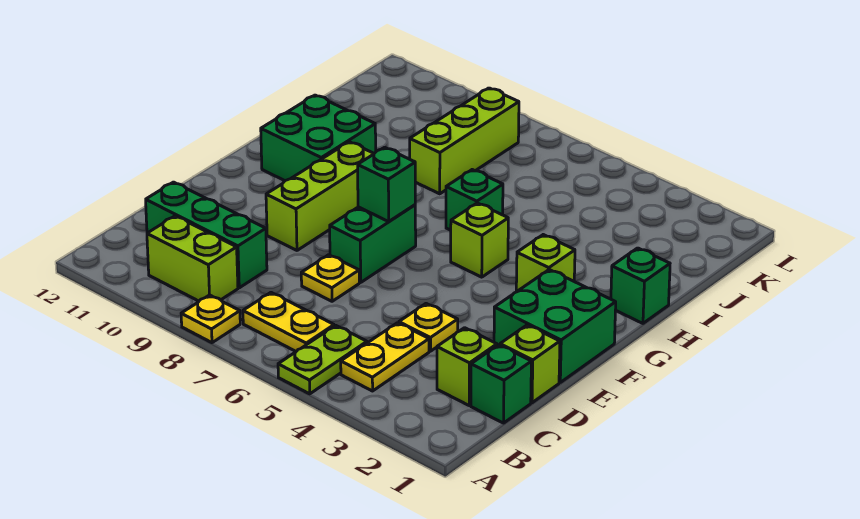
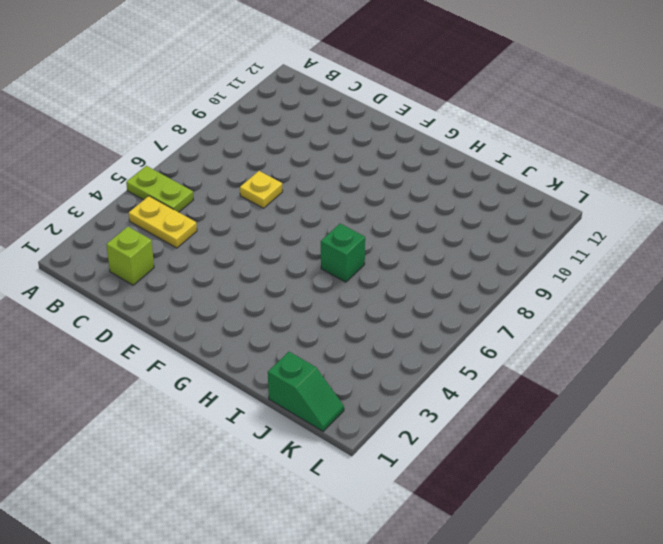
green 1x2 slope [268,352,344,431] -> none
none -> yellow 1x1 plate [181,295,240,343]
none -> yellow 1x2 plate [243,293,334,351]
none -> lime 1x2 brick [147,216,238,301]

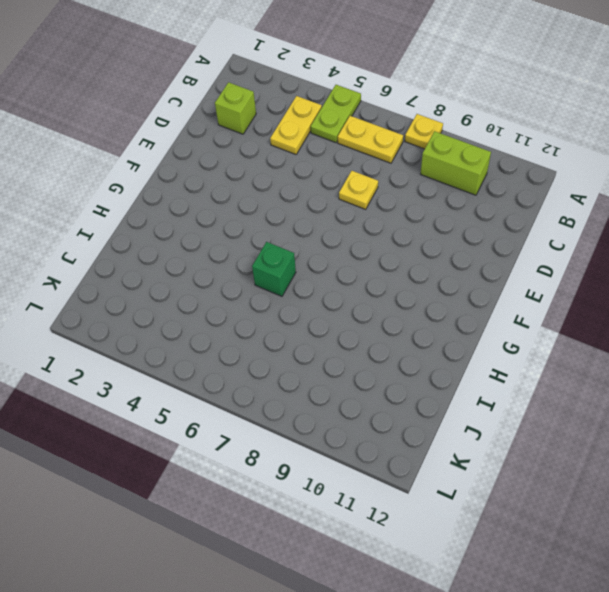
none -> green 1x1 brick [471,345,531,423]
none -> green 1x3 brick [146,182,267,288]
none -> lime 1x1 brick [500,325,560,403]

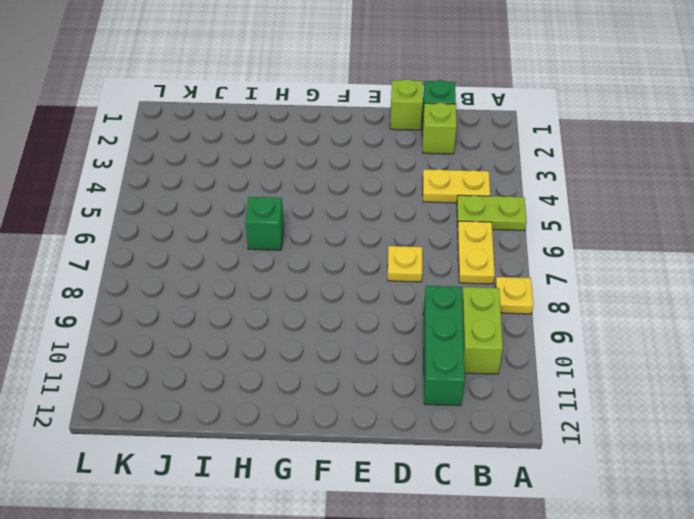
none -> yellow 1x1 plate [399,304,458,351]
none -> green 2x2 brick [494,270,616,382]
none -> green 1x2 brick [330,205,416,282]

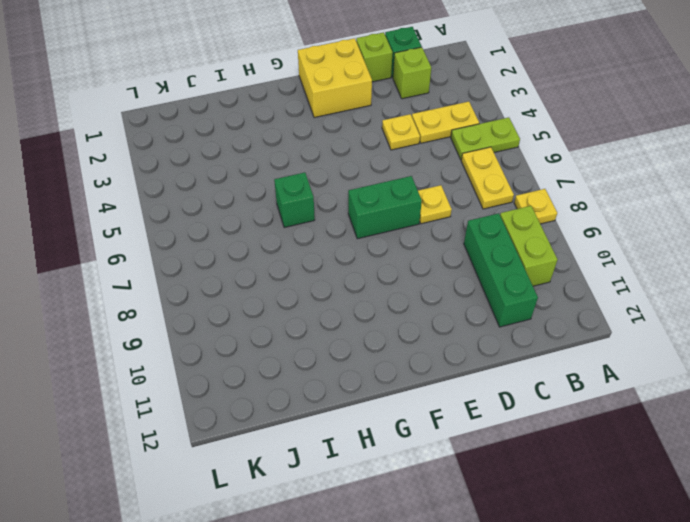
yellow 2x2 brick [298,38,372,118] -> green 2x2 brick [494,270,616,382]
none -> lime 1x3 brick [266,142,374,250]
none -> lime 1x1 brick [516,235,575,292]
none -> lime 1x1 brick [451,203,508,277]

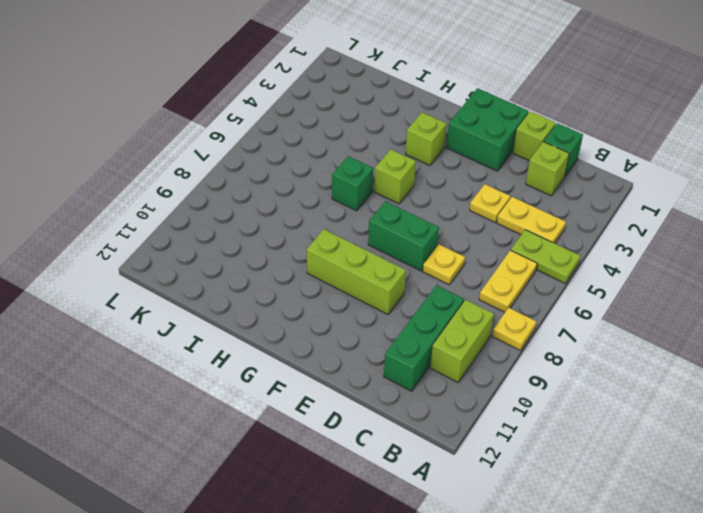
none -> green 2x2 brick [261,95,376,181]
none -> green 1x1 brick [611,248,670,323]
none -> lime 1x3 brick [410,88,519,194]

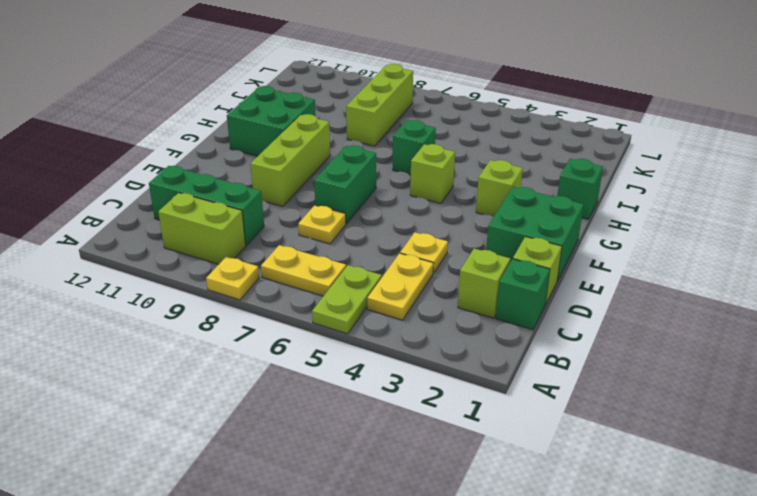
none -> green 1x1 brick [358,147,415,221]

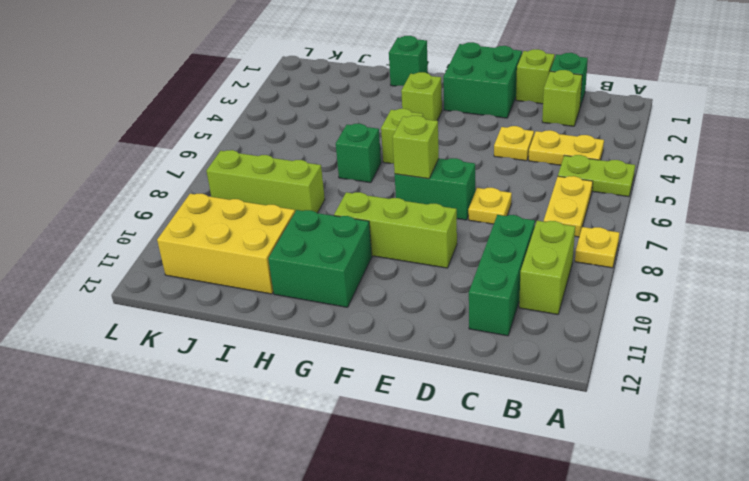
lime 1x1 brick [393,116,439,179] -> green 1x1 brick [358,147,415,221]
yellow 2x3 brick [157,194,295,294] -> none

